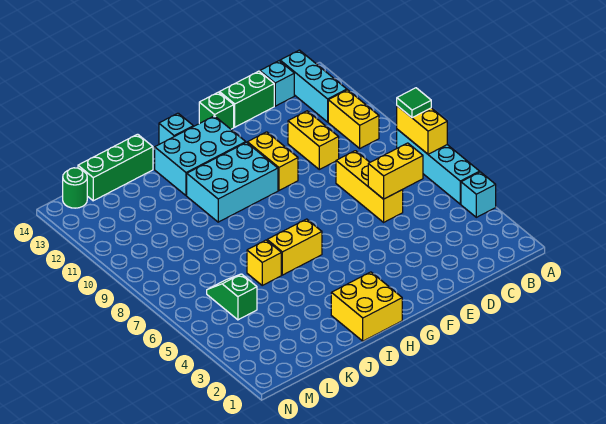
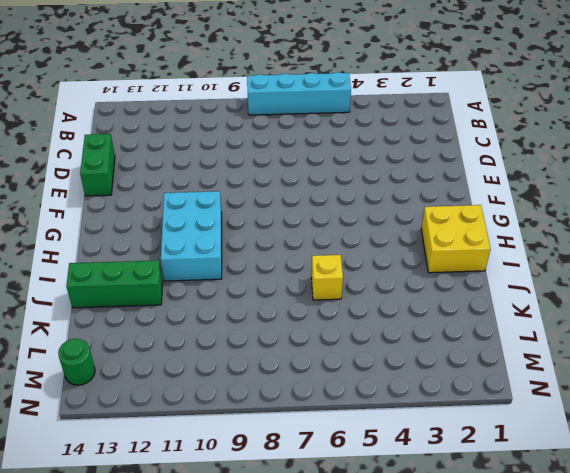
green 1x3 brick [66,260,162,308] -> green 1x3 brick turned to [78,134,153,201]
none -> cyan 1x1 brick [461,172,496,217]
none -> yellow 1x2 brick [328,90,379,148]
none -> cyan 1x3 brick [280,50,347,122]

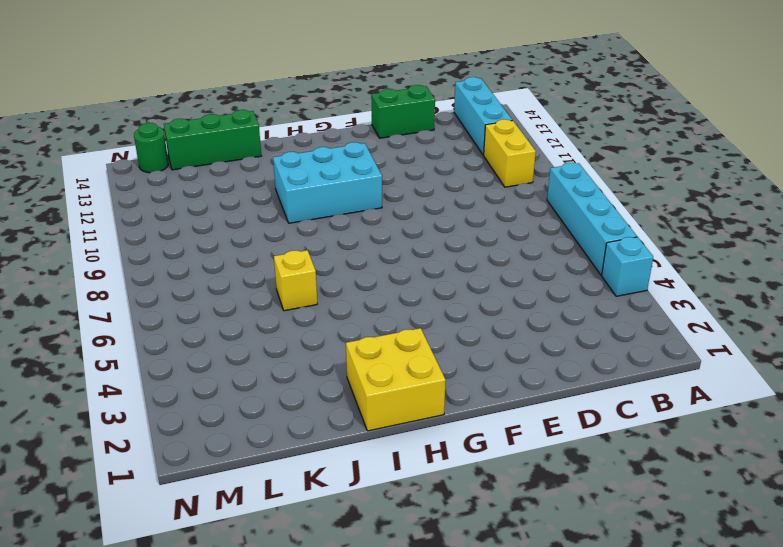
none -> cyan 1x1 brick [260,61,294,106]
none -> yellow 1x3 brick [336,151,403,222]
none -> yellow 1x2 brick [288,111,339,169]

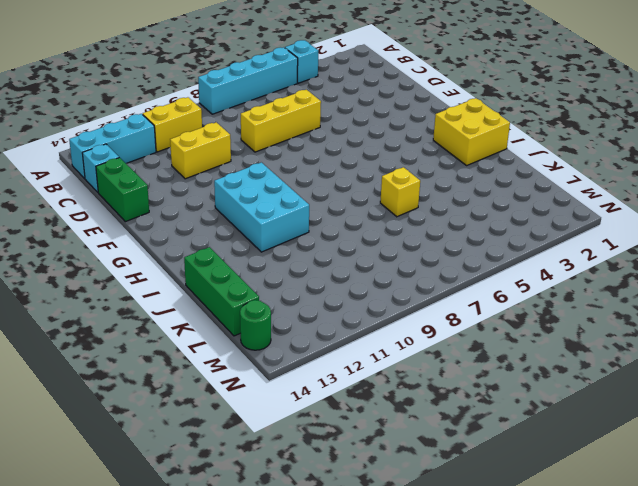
none -> yellow 1x2 brick [247,132,298,191]
none -> green 1x1 brick [199,92,234,129]
none -> cyan 2x3 brick [155,116,246,196]

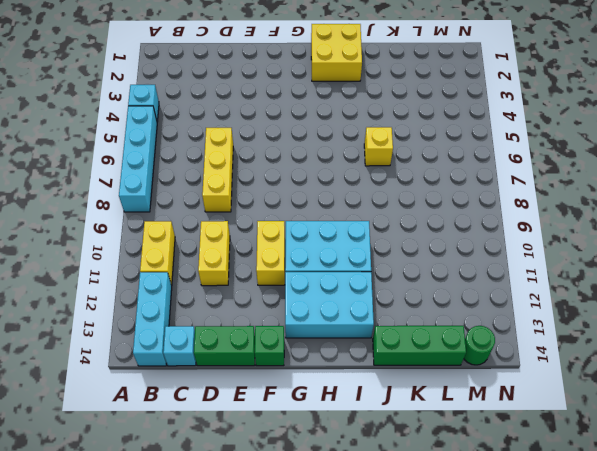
none -> yellow 1x2 brick [267,219,322,275]
none -> cyan 1x1 brick [159,113,193,144]
none -> green 1x2 slope [207,274,257,320]

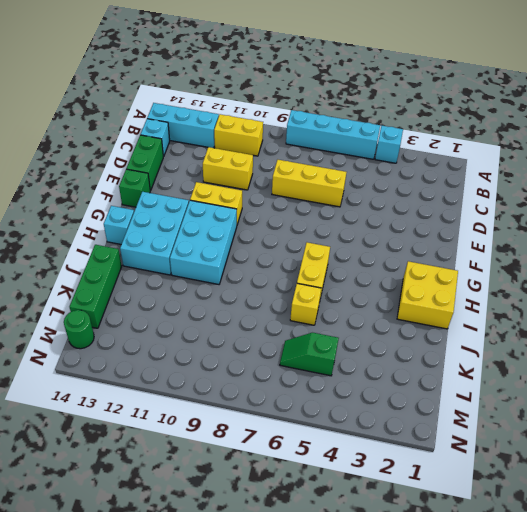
none -> yellow 1x2 brick [397,106,447,154]
none -> yellow 1x2 brick [368,143,423,199]
none -> green 1x1 tile [397,88,431,118]

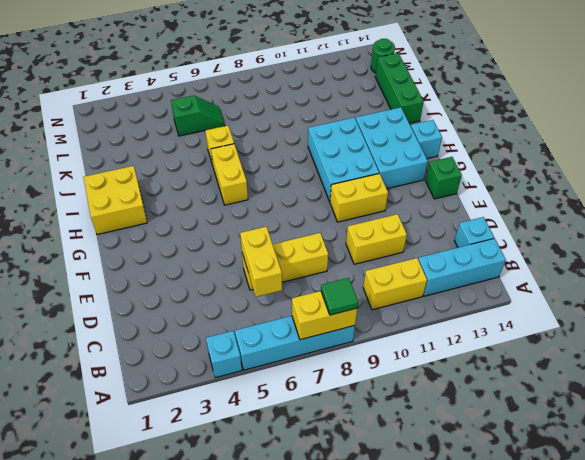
none -> green 1x2 brick [219,71,274,127]

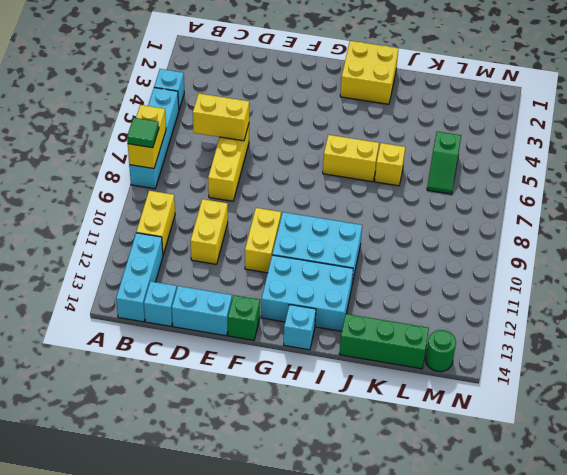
cyan 1x2 brick [172,286,232,336] -> green 1x2 brick [219,71,274,127]

